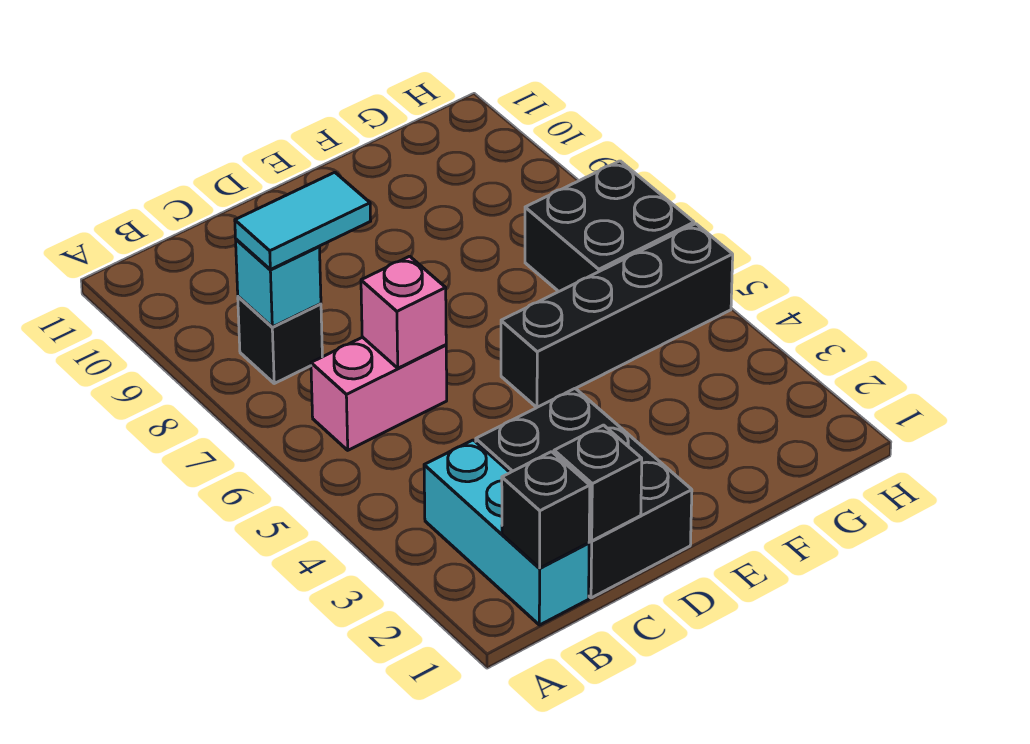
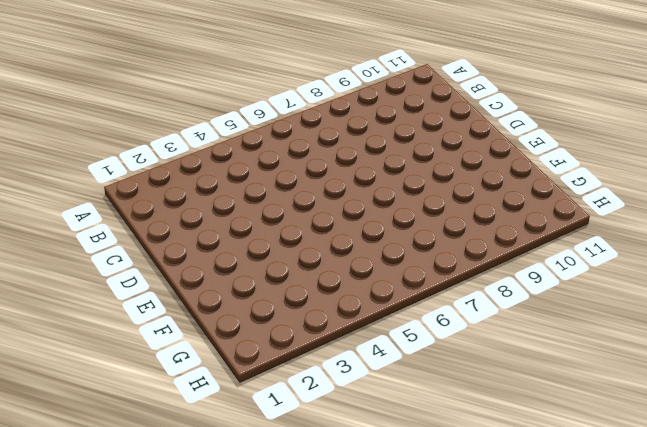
none -> cyan 1x3 brick [424,440,589,625]
none -> pink 1x2 brick [311,337,447,450]

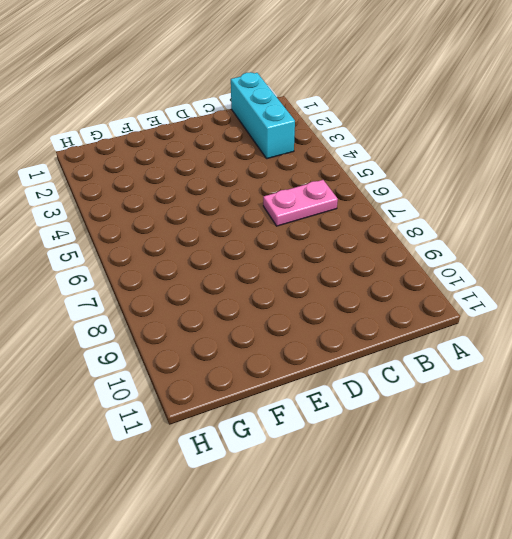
pink 1x2 plate [263,180,338,226] -> pink 1x2 brick [311,337,447,450]
none -> black 1x1 brick [238,297,322,383]
none -> black 2x3 brick [476,388,692,598]

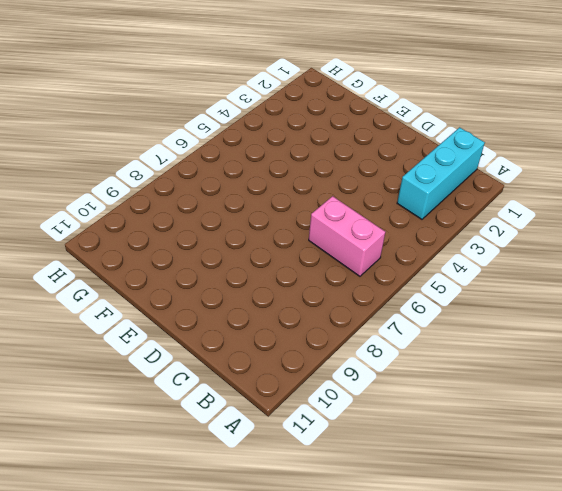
none -> black 1x1 brick [238,297,322,383]
none -> black 2x3 brick [476,388,692,598]

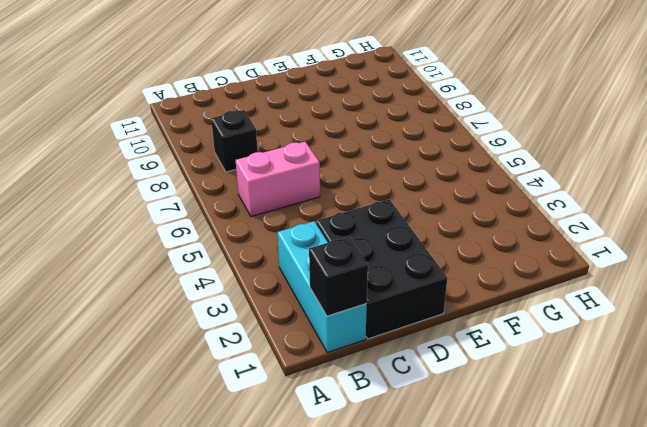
none -> black 1x4 brick [501,224,733,407]
none -> black 2x2 brick [525,161,694,291]

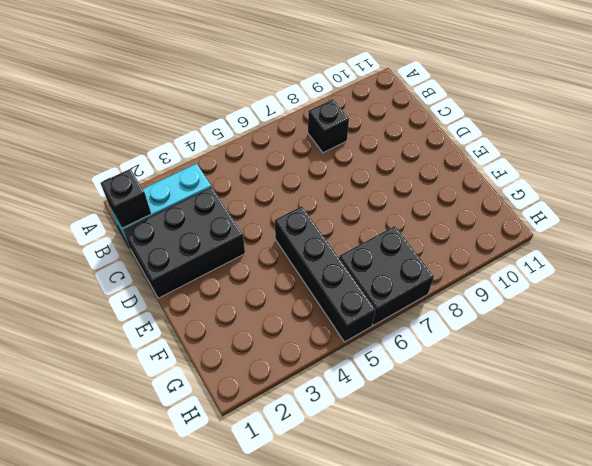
none -> pink 1x2 brick [311,337,447,450]
none -> cyan 1x1 brick [236,239,321,327]

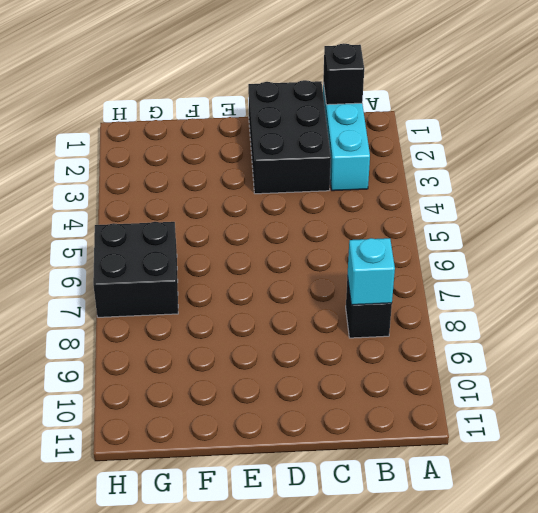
none -> pink 1x2 brick [311,337,447,450]
none -> black 1x4 brick [501,224,733,407]

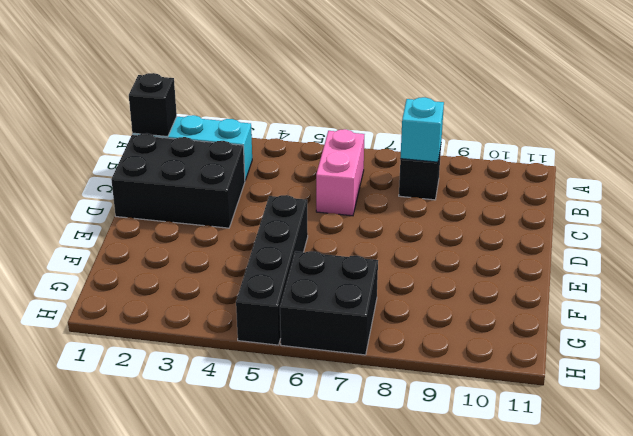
none -> black 1x1 brick [554,425,642,541]
none -> pink 1x1 brick [361,256,446,368]

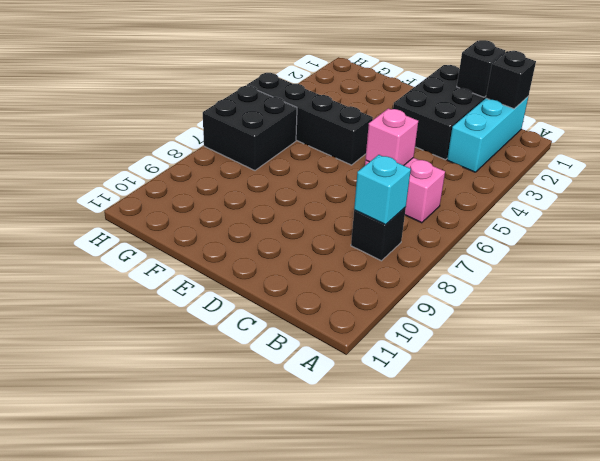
none -> cyan 1x2 tile [235,172,371,270]

